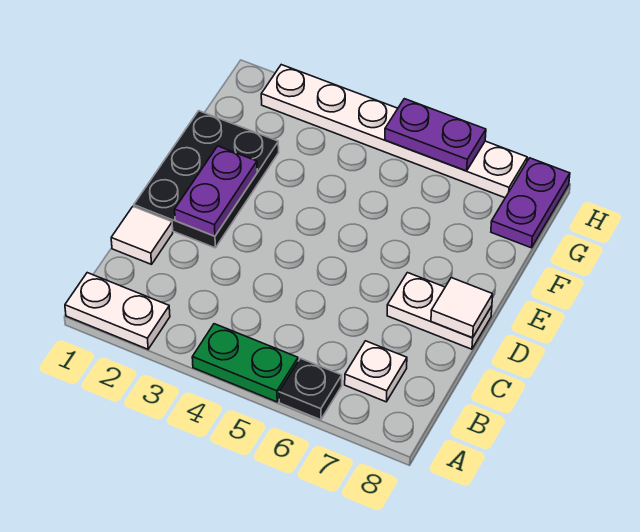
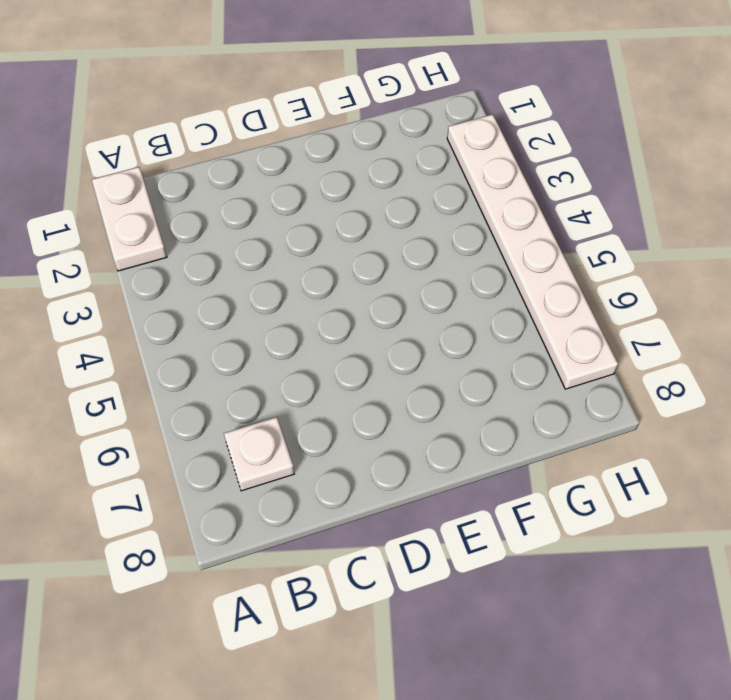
none -> green 1x2 plate [192,324,298,402]
none -> black 1x1 plate [279,358,342,420]
none -> white 1x1 tile [111,207,173,264]

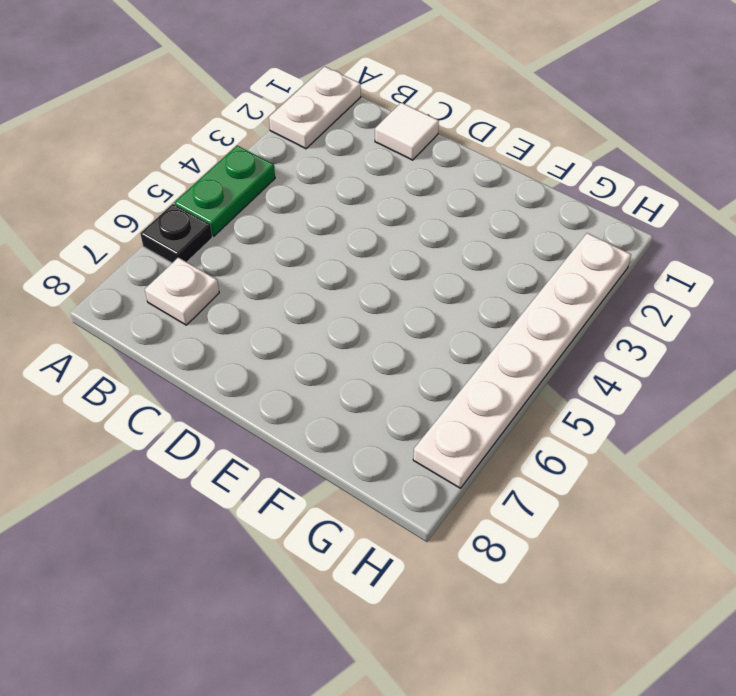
none -> black 2x3 plate [134,111,279,248]
none -> white 1x2 plate [387,273,492,349]
none -> purple 1x2 plate [491,158,570,248]

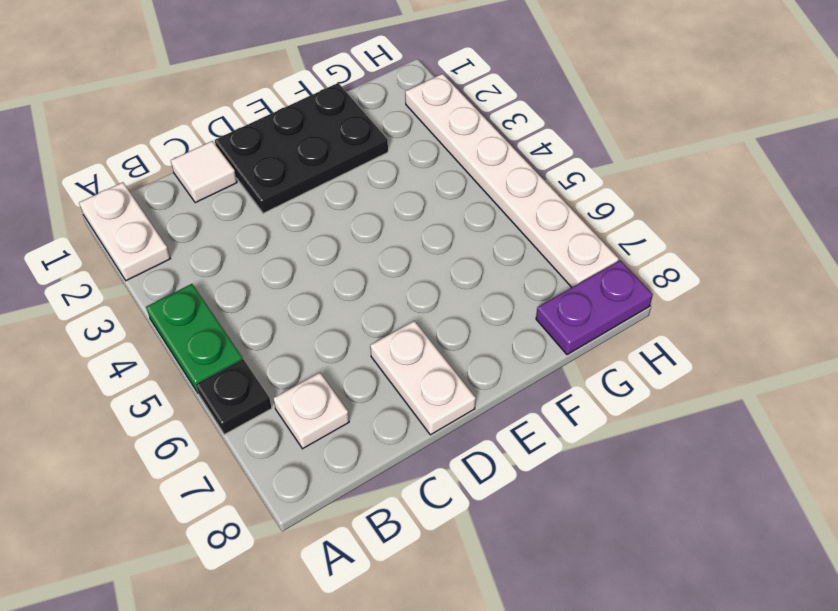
none -> purple 1x2 plate [175,146,257,236]
none -> white 1x1 tile [431,277,493,338]
none -> purple 1x2 plate [385,99,486,171]

